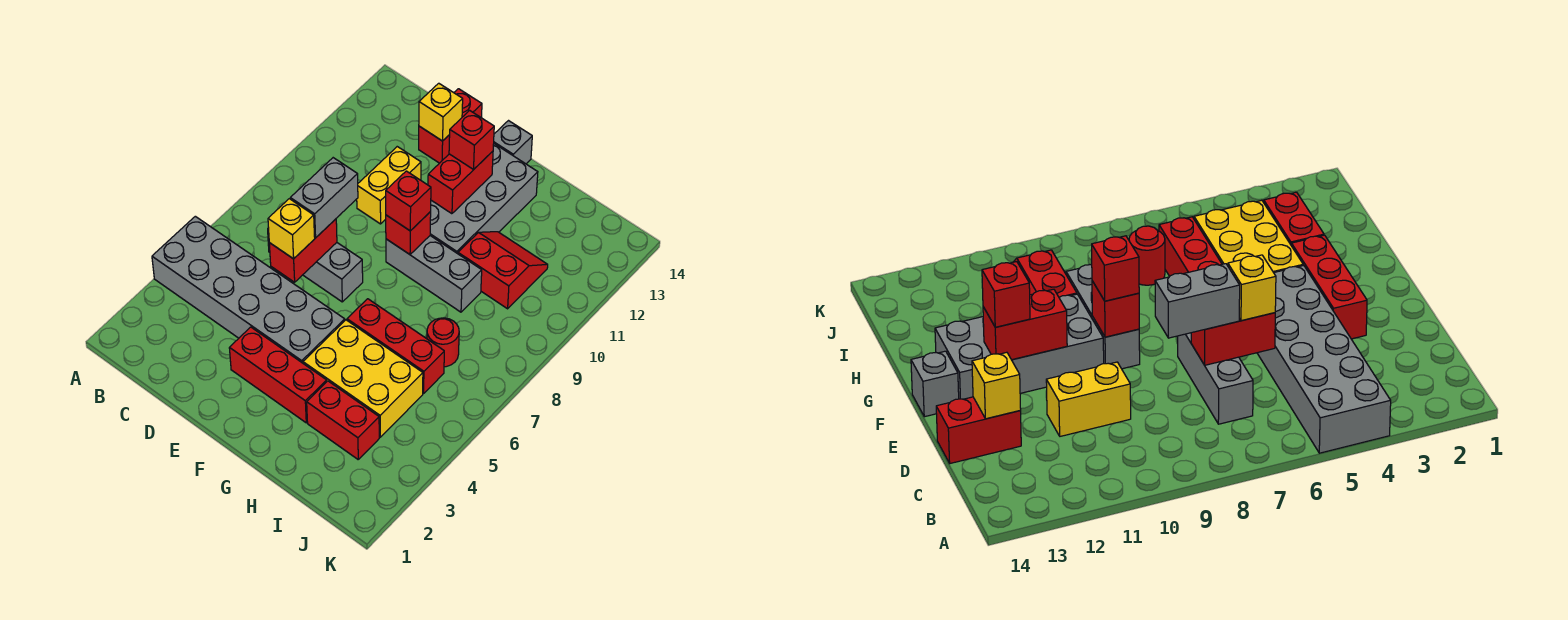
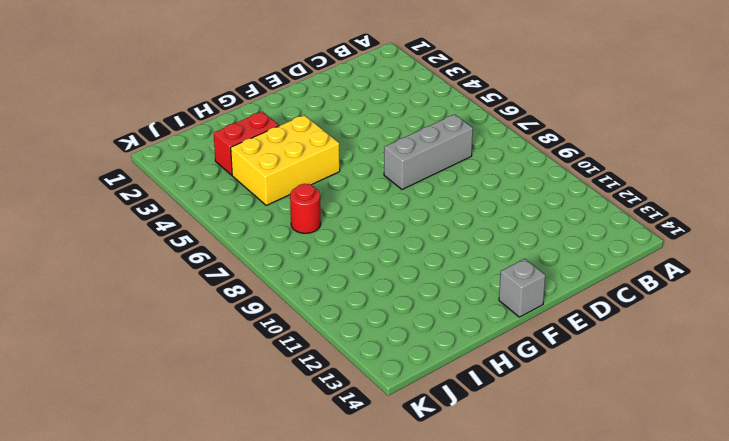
none -> grey 2x6 brick [152,216,345,363]
none -> yellow 1x2 brick [357,147,421,224]
none -> red 1x2 brick [419,89,482,163]

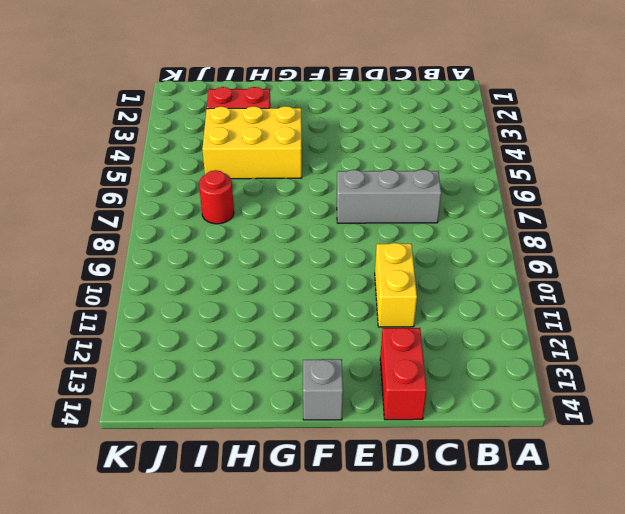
none -> grey 2x6 brick [152,216,345,363]
none -> red 1x3 brick [229,327,327,423]
none -> grey 1x3 brick [386,236,482,312]

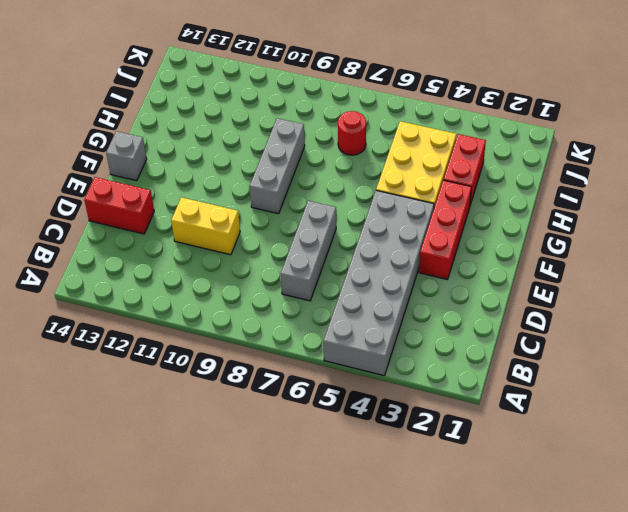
none -> grey 2x4 brick [430,144,538,254]
none -> red 1x3 brick [347,299,444,394]
none -> red 2x2 slope [458,232,548,309]

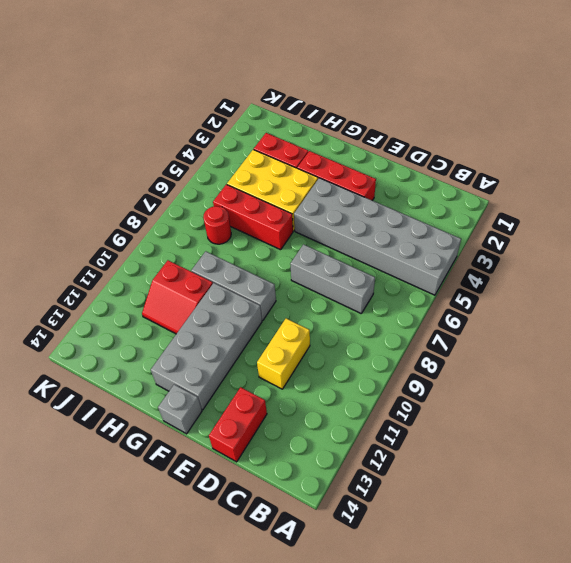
none -> red 1x2 brick [269,219,337,282]
none -> yellow 1x1 brick [419,83,463,141]
none -> red 1x1 brick [386,212,431,254]

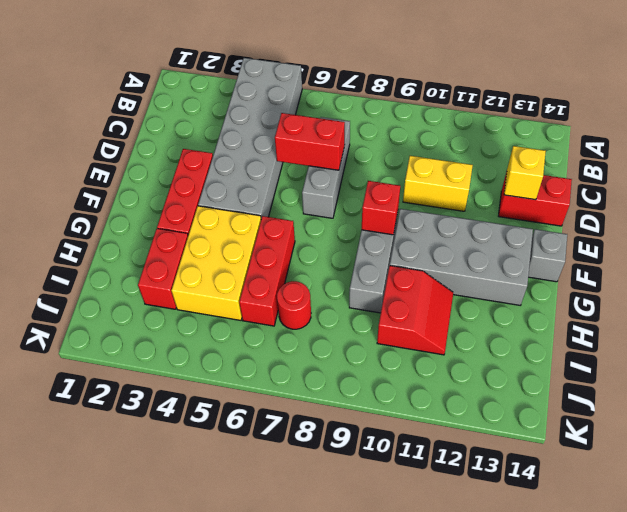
none -> red 1x2 brick [428,151,493,214]
none -> yellow 1x1 brick [268,199,315,259]
none -> grey 1x2 brick [290,158,358,238]

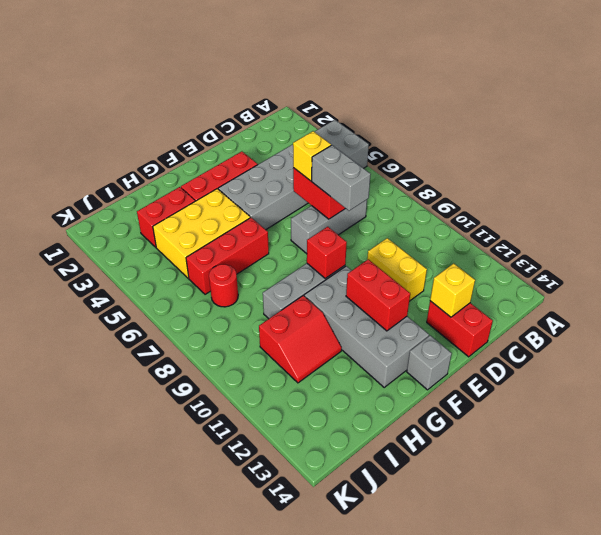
none -> red 1x1 brick [386,171,431,231]
none -> red 1x1 brick [449,110,494,169]

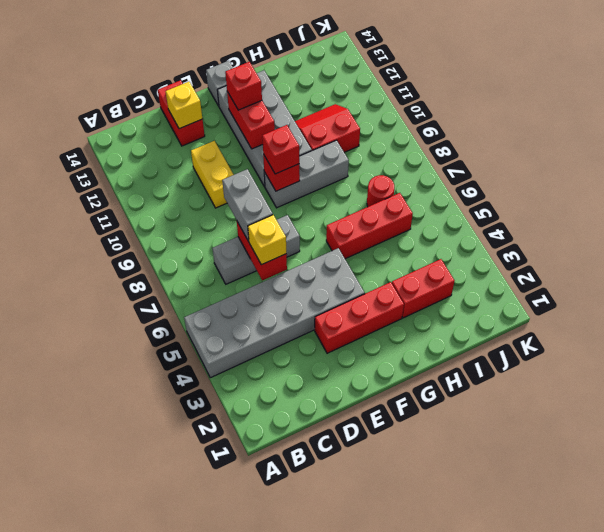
none -> yellow 2x3 brick [303,320,423,437]

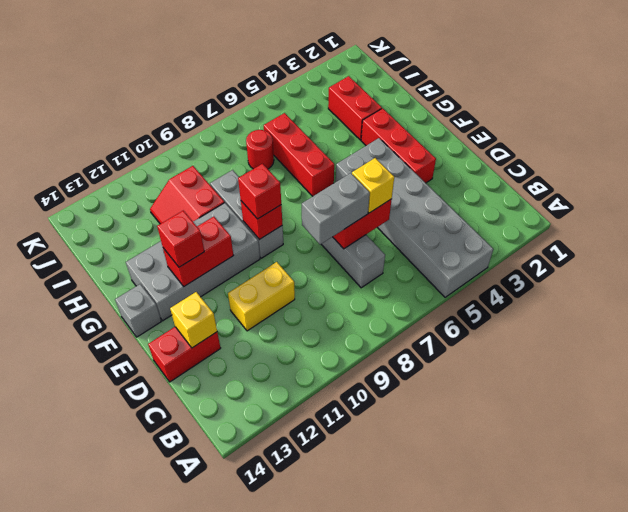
none -> yellow 2x3 brick [303,320,423,437]

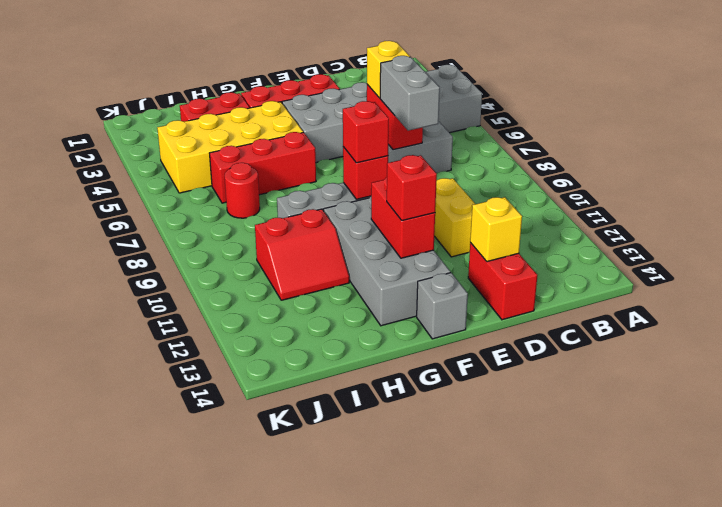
yellow 2x4 brick [157,101,303,193] -> yellow 2x3 brick [303,320,423,437]

